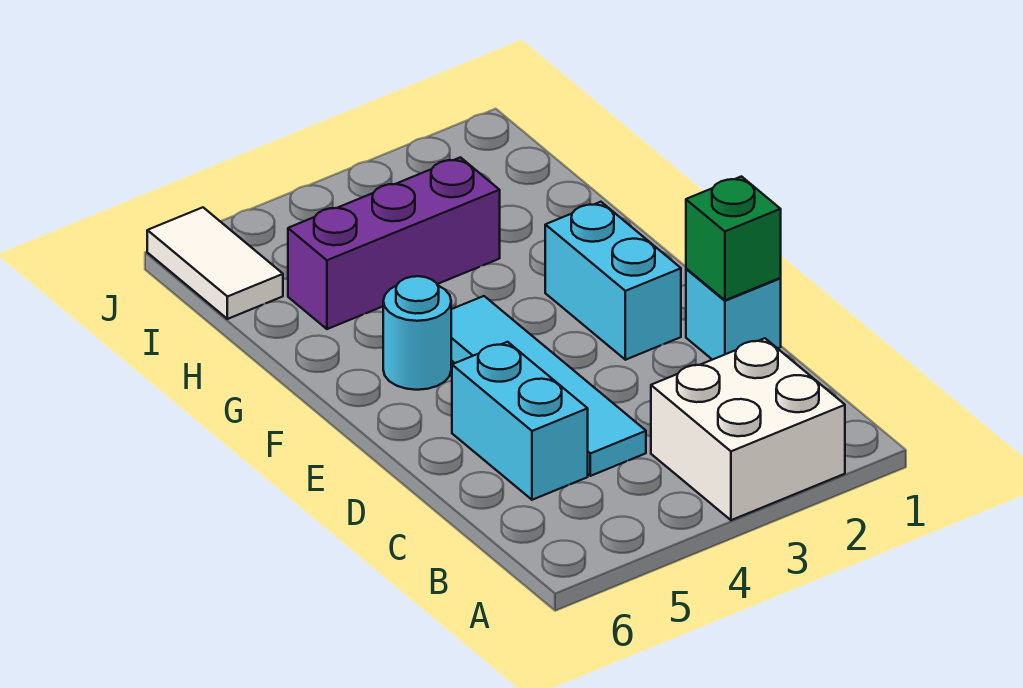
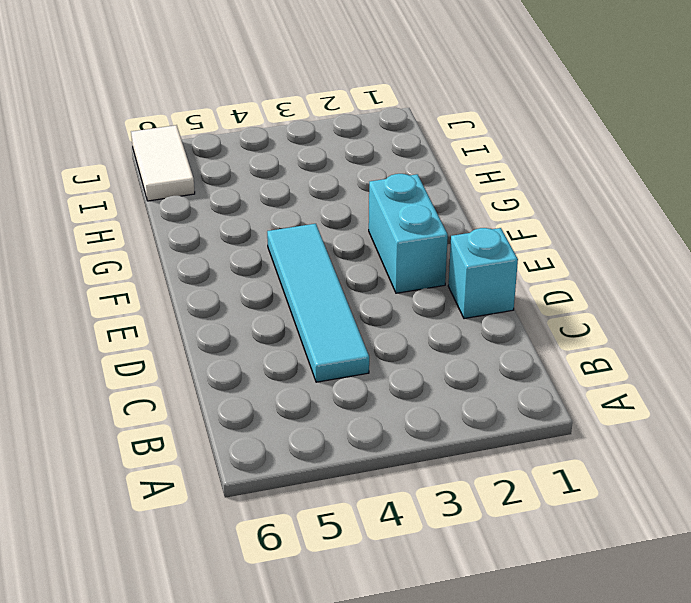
none -> white 2x2 brick [651,338,845,520]
none -> cyan 1x2 brick [452,342,588,500]

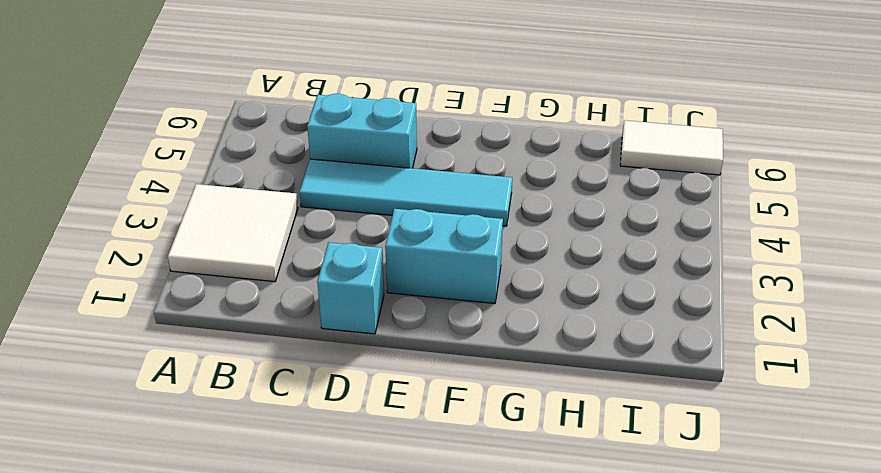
white 2x2 tile [168,184,298,282] -> white 2x2 brick [651,338,845,520]
none -> cyan 1x1 round brick [383,276,451,390]
none -> purple 1x3 brick [288,157,500,329]

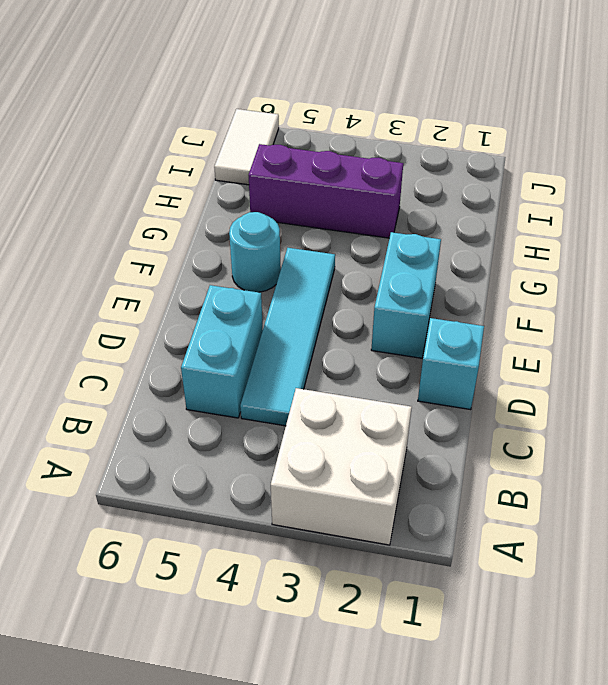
none -> green 1x1 brick [686,176,781,300]

